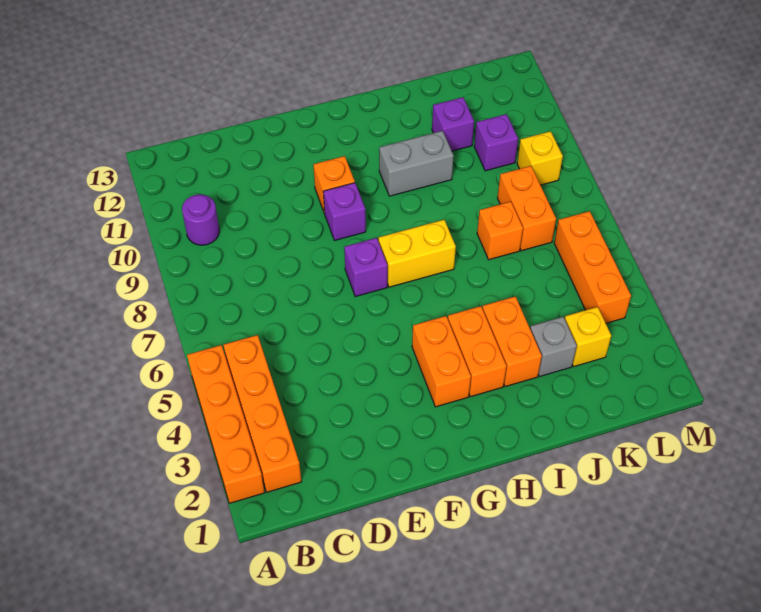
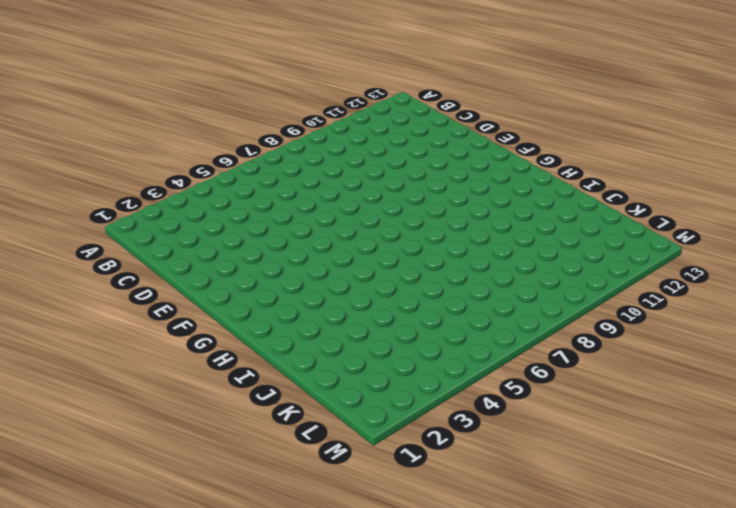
none -> orange 1x4 brick [187,345,265,503]
none -> orange 1x4 brick [224,335,301,492]
none -> purple 1x1 round brick [182,194,220,245]

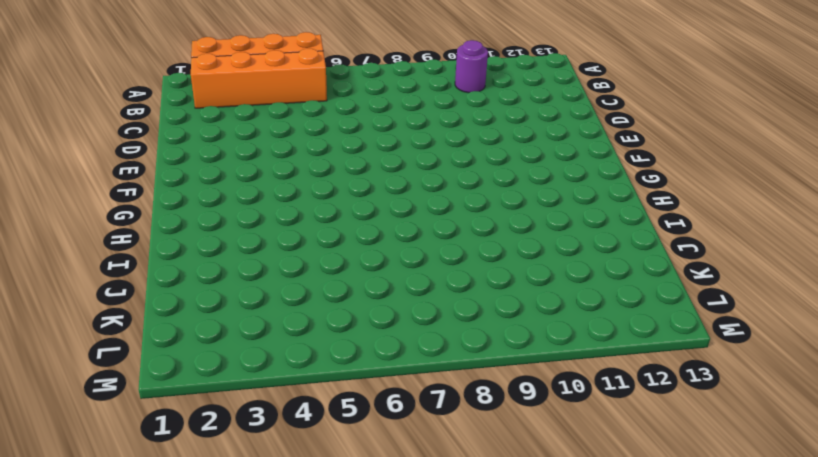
none -> purple 1x1 brick [344,238,387,297]
none -> purple 1x1 brick [323,183,366,240]
none -> orange 1x1 brick [313,156,355,213]

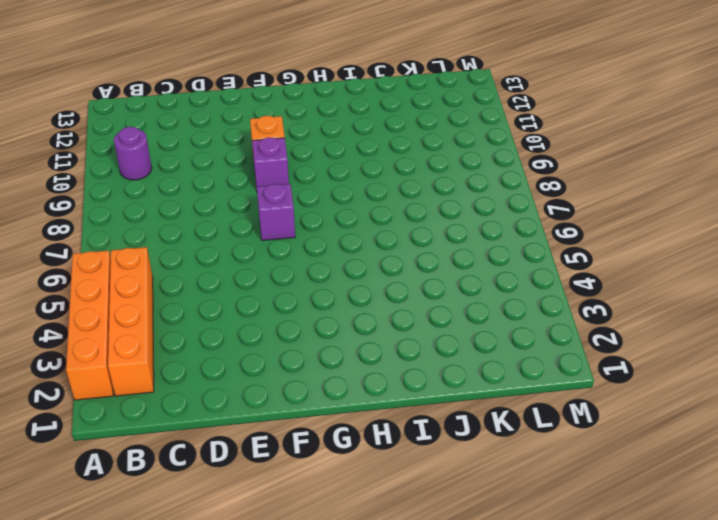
none -> orange 1x2 brick [412,316,471,407]
none -> yellow 1x2 brick [378,220,456,287]
none -> orange 1x2 brick [448,306,506,397]

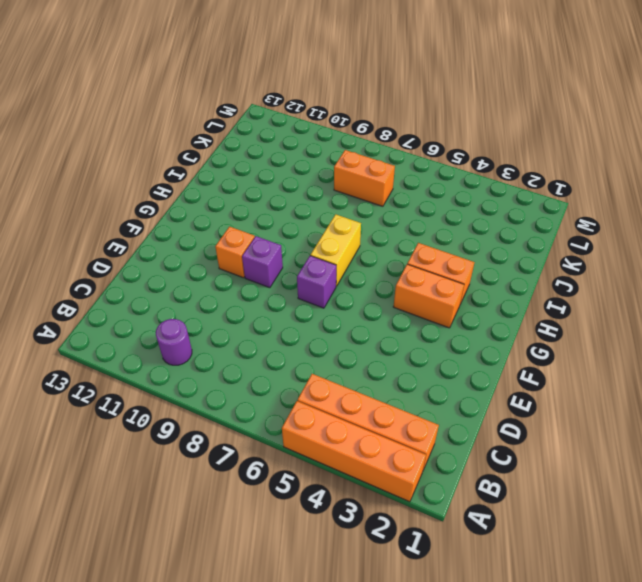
none -> grey 1x2 brick [379,131,454,196]
none -> orange 1x2 brick [482,296,542,387]
none -> grey 1x1 brick [530,317,577,377]

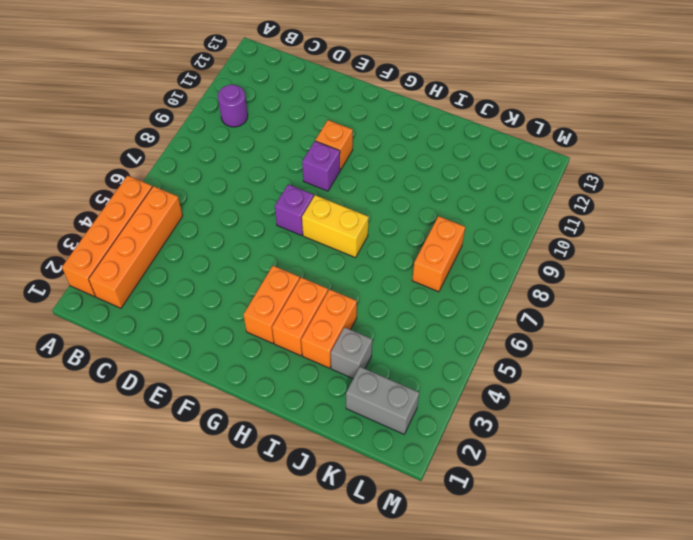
grey 1x2 brick [346,367,419,434] -> grey 1x2 brick moved to [379,131,454,196]
none -> orange 1x1 brick [477,202,523,260]
none -> purple 1x1 brick [432,97,474,151]
none -> yellow 1x1 brick [565,307,611,366]

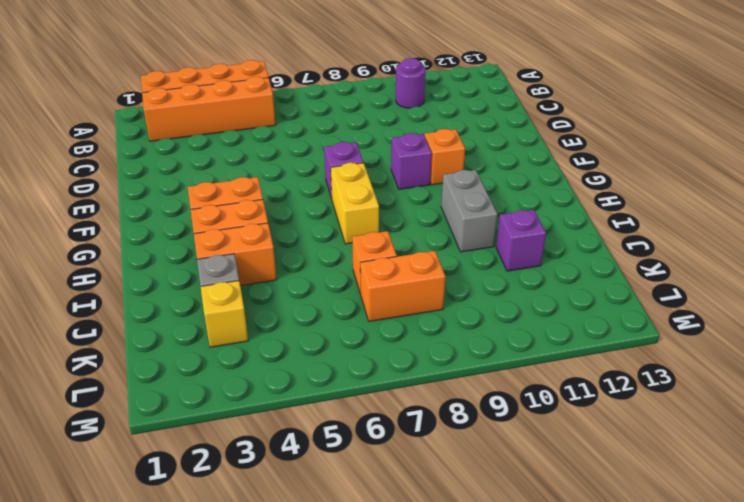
none -> purple 1x1 brick [474,114,518,171]
none -> orange 1x3 brick [554,211,631,323]
none -> yellow 1x1 brick [517,131,563,185]

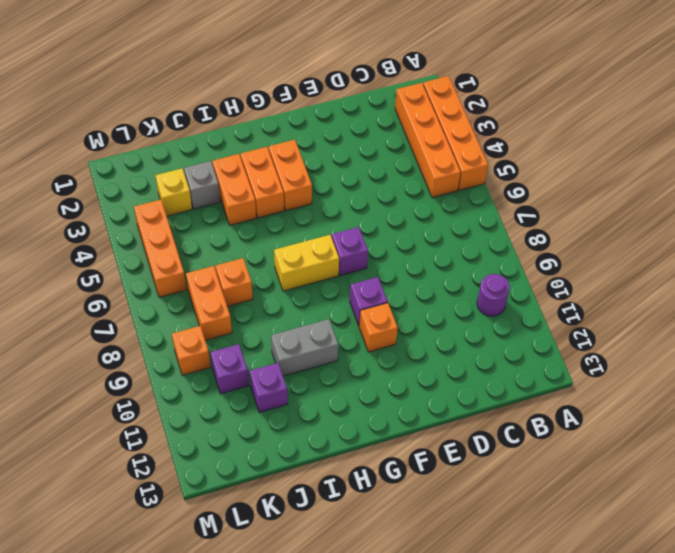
orange 1x1 brick [172,326,211,375] -> yellow 1x1 brick [517,131,563,185]

